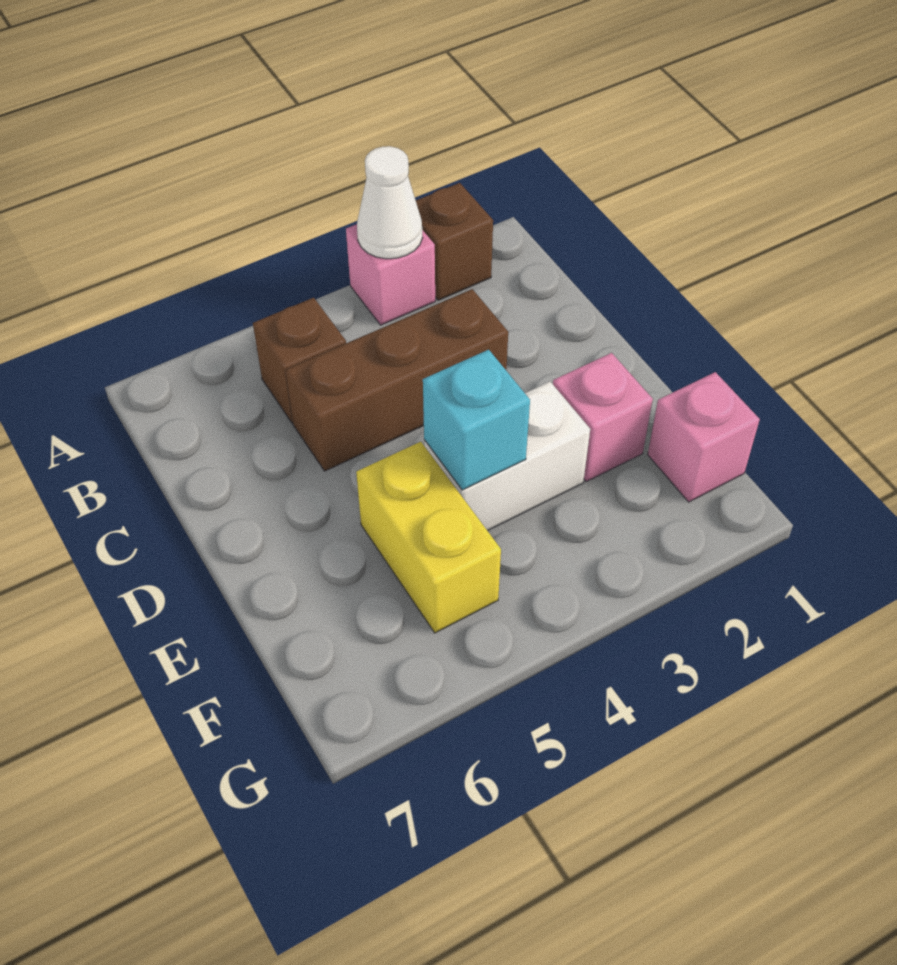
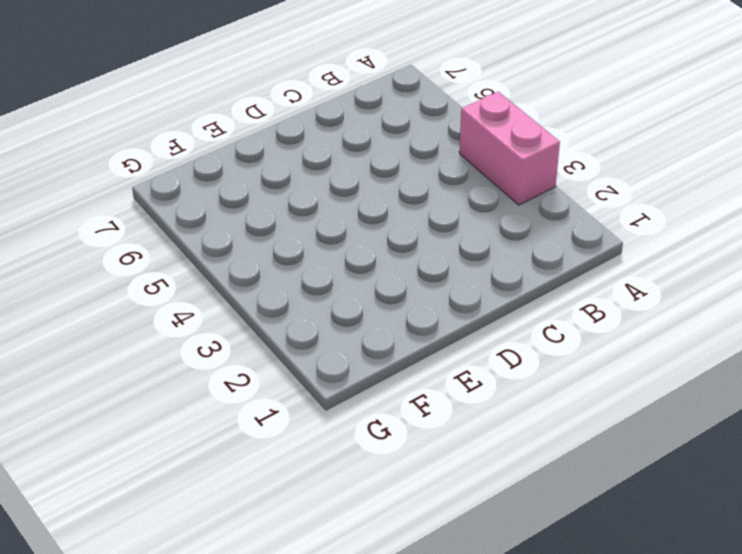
pink 1x2 brick [459,92,560,205] -> pink 1x1 brick [346,224,435,325]
none -> brown 1x1 brick [416,183,493,300]
none -> brown 1x1 brick [253,298,346,423]

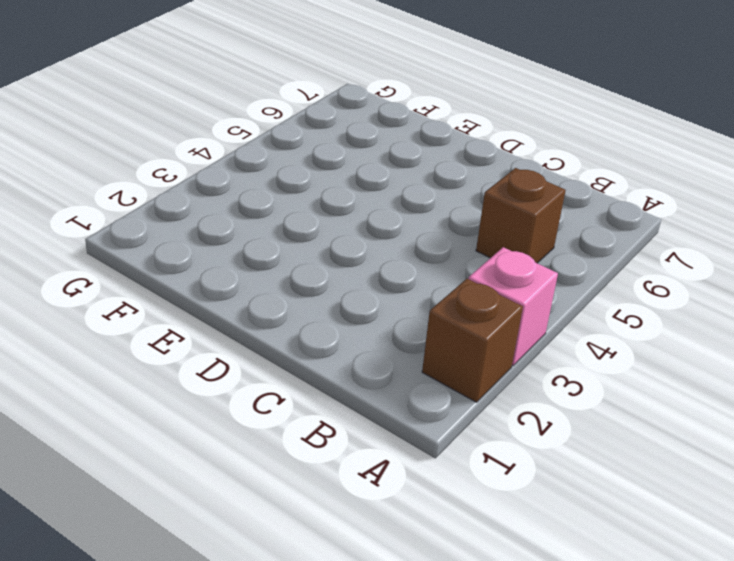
none -> brown 1x3 brick [285,289,508,471]
none -> pink 1x1 brick [553,353,653,481]

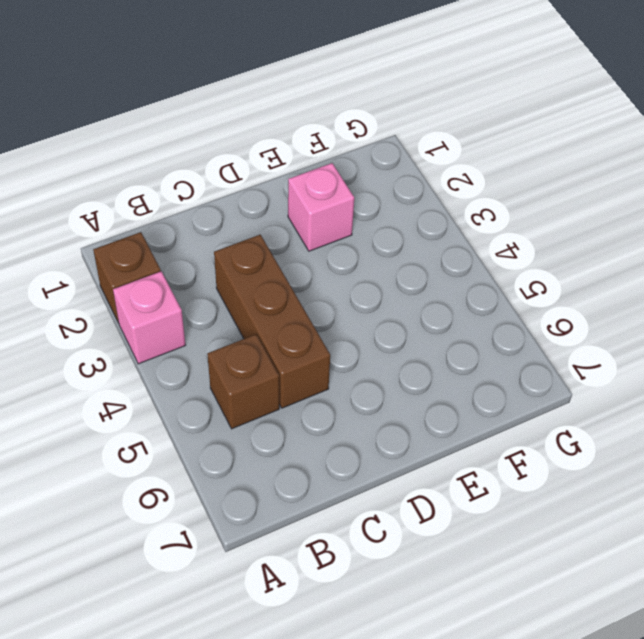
none -> white 1x2 brick [424,382,590,531]
none -> yellow 1x2 brick [356,442,501,633]

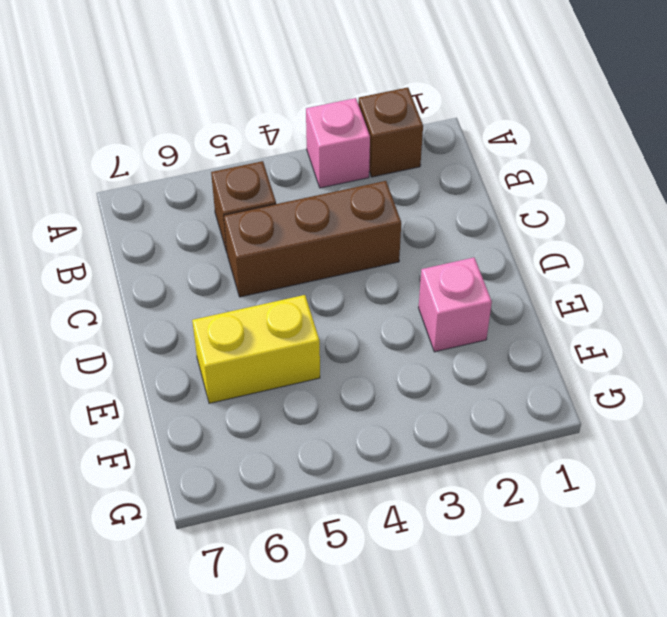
yellow 1x2 brick [192,295,320,403] -> yellow 1x2 brick turned to [356,442,501,633]
none -> white 1x2 brick [424,382,590,531]
none -> pink 1x1 brick [648,372,760,502]

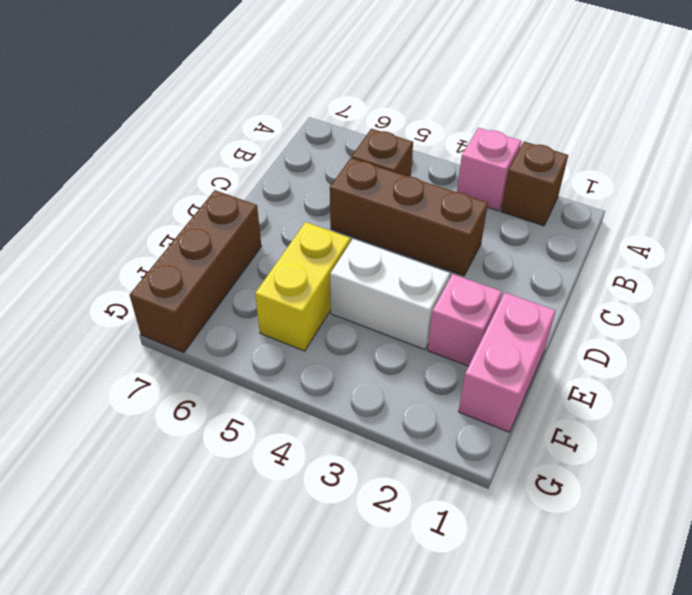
pink 1x2 brick [458,293,556,432] -> pink 1x1 brick [648,372,760,502]
brown 1x3 brick [130,190,261,352] -> none
none -> white 1x1 cone [357,146,423,259]
none -> cyan 1x1 brick [423,350,530,490]

